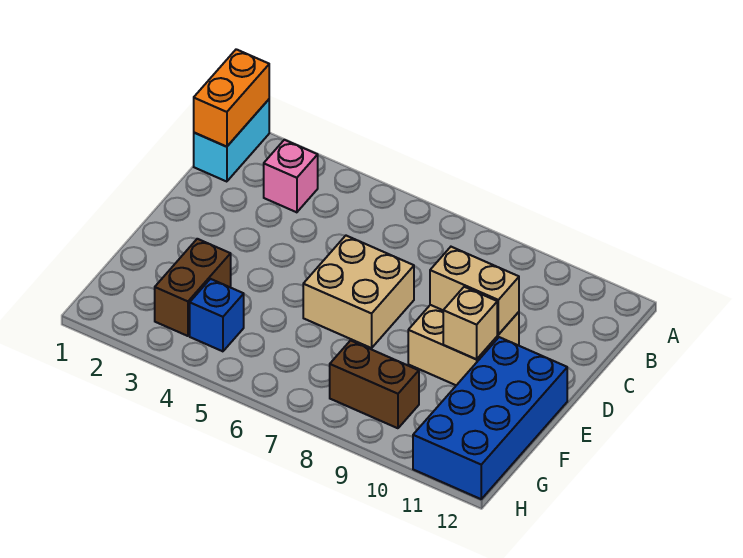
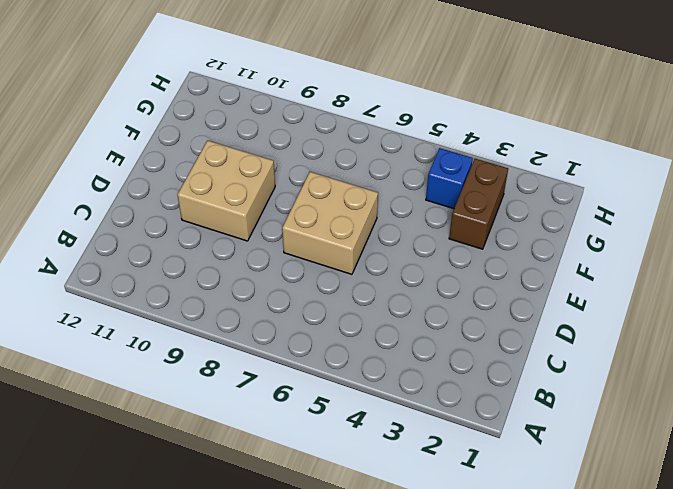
none -> cyan 1x2 brick [194,100,269,182]
none -> pink 1x1 brick [264,140,318,212]

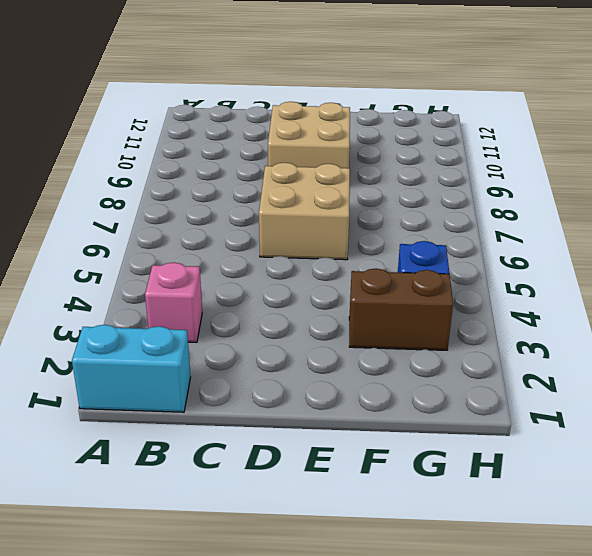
none -> blue 2x4 brick [413,337,567,499]
none -> brown 1x2 brick [330,340,419,428]

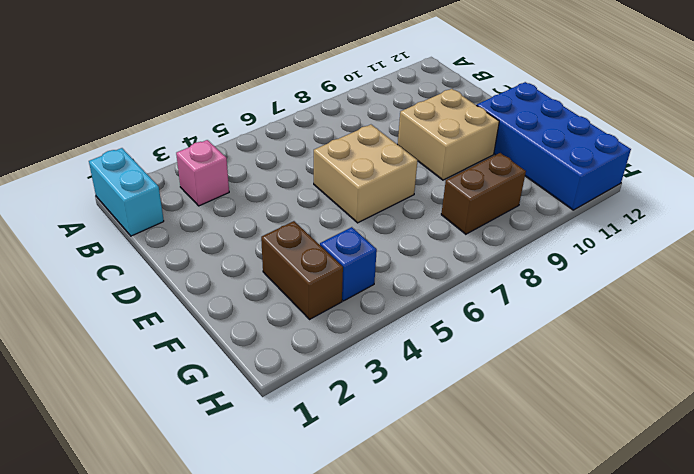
none -> orange 1x2 brick [194,49,269,147]
none -> tan 1x2 brick [430,247,519,335]

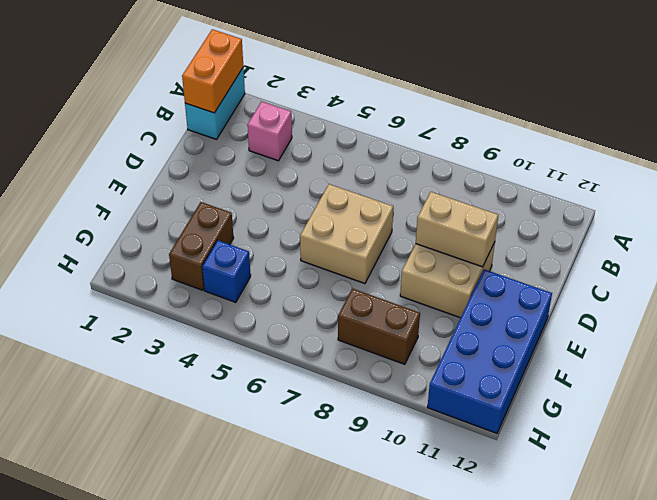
none -> tan 1x1 brick [443,287,497,359]

